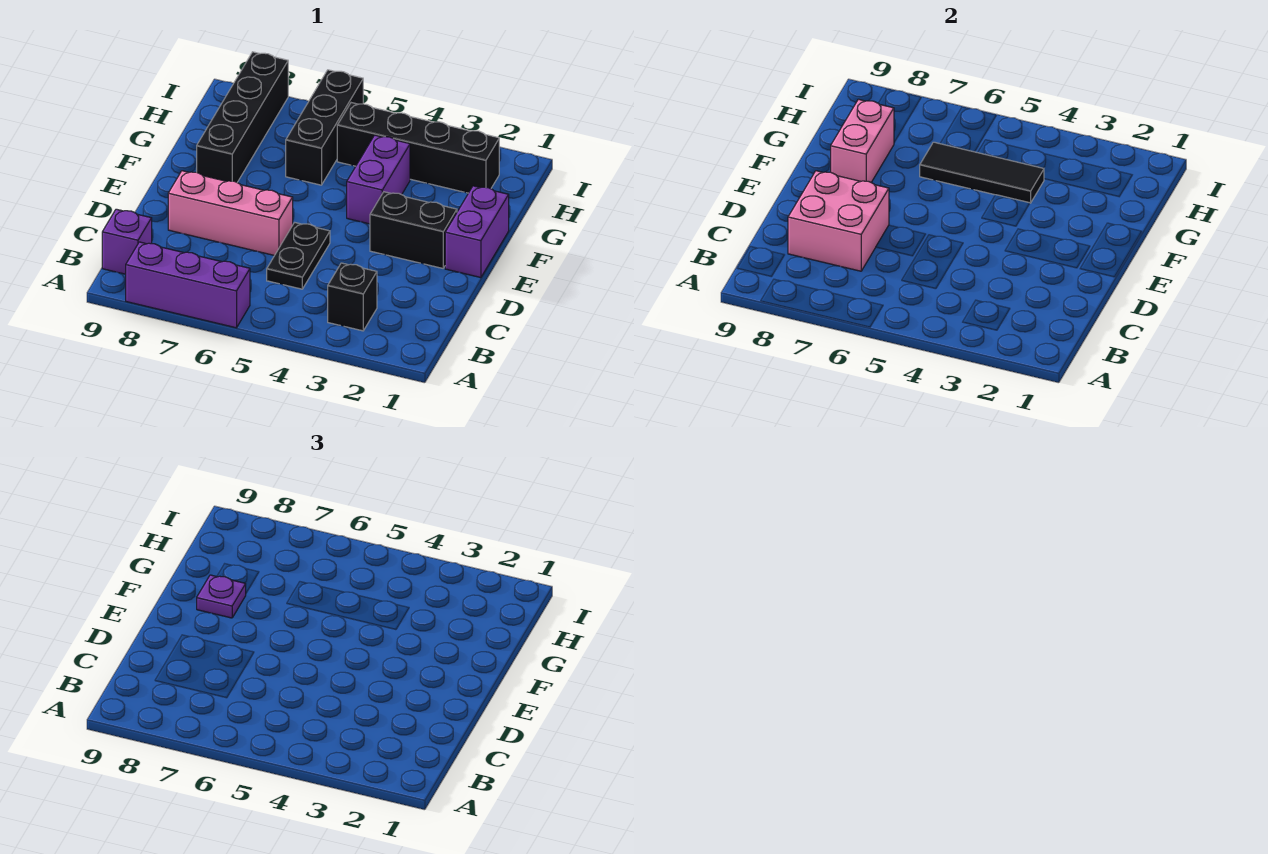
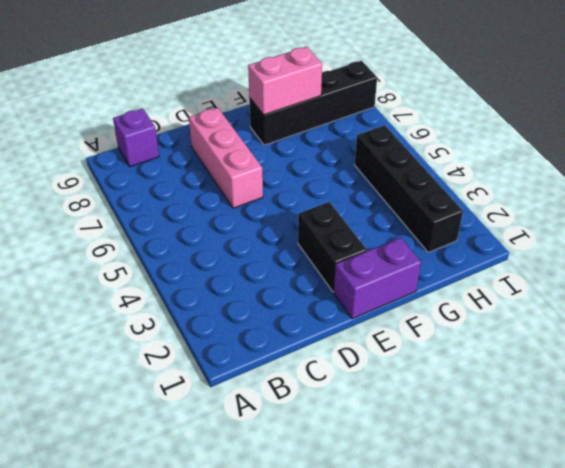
none -> purple 1x3 brick [126,242,250,328]
none -> black 1x1 brick [328,263,377,331]
none -> black 1x2 plate [267,222,330,289]

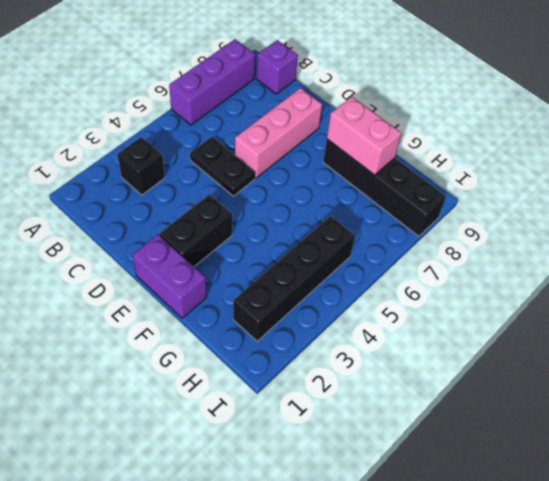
none -> purple 1x2 brick [347,135,410,224]
none -> black 1x3 brick [286,70,363,185]
none -> pink 2x2 brick [788,171,889,271]

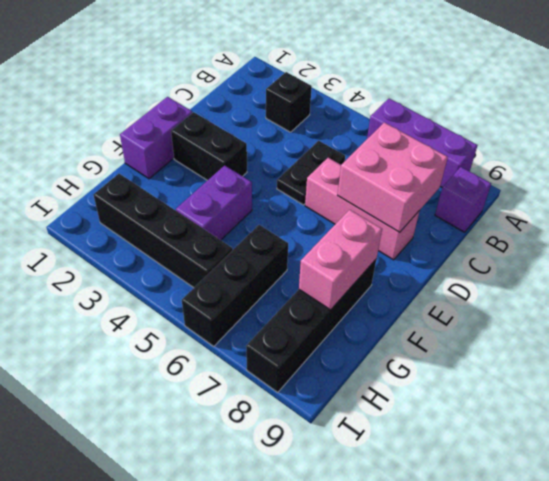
none -> black 1x3 tile [920,142,1044,203]
none -> purple 1x1 plate [197,575,246,618]

